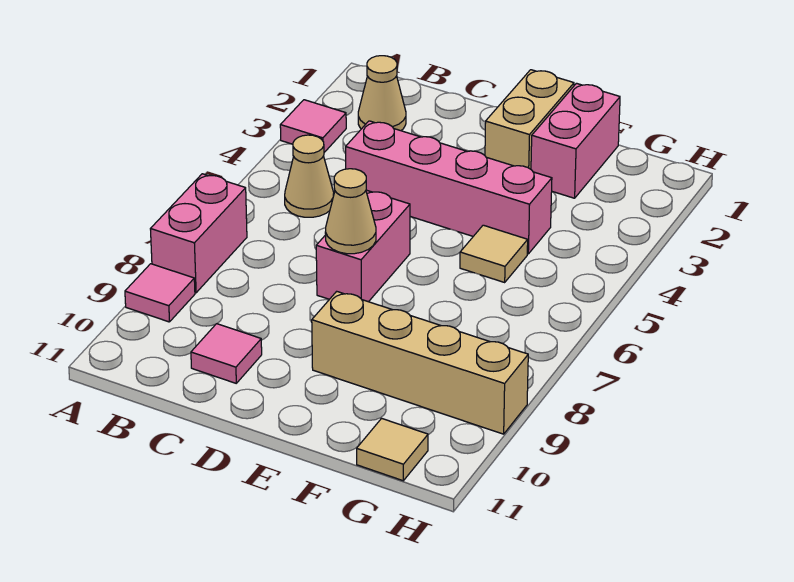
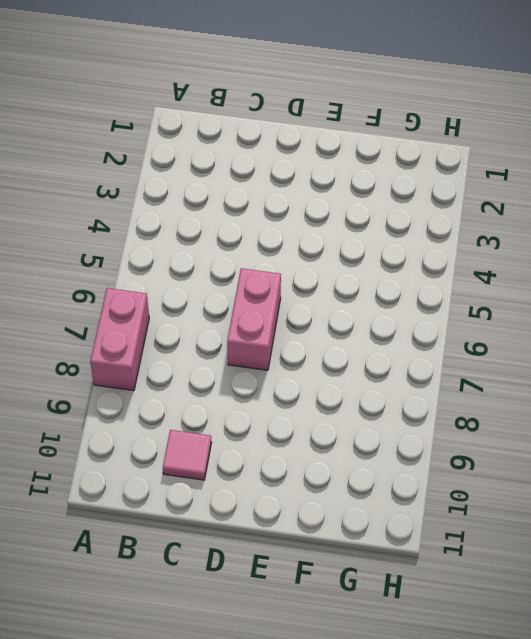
none -> pink 1x1 tile [280,100,346,152]
none -> pink 1x1 tile [125,264,195,322]
none -> tan 1x1 cone [358,56,406,131]

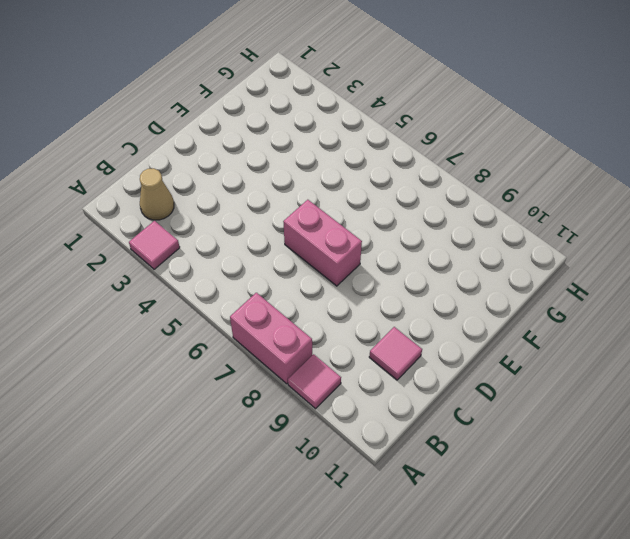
none -> tan 1x1 cone [285,135,334,217]
none -> pink 1x4 brick [346,121,552,254]
none -> tan 1x2 brick [485,70,574,169]

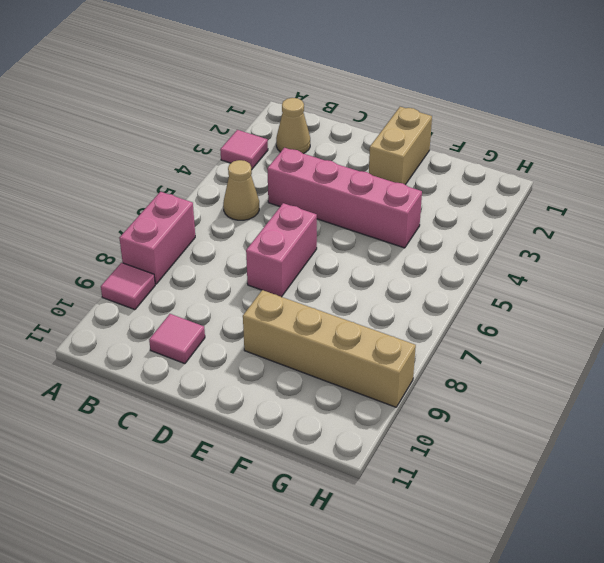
none -> pink 1x2 brick [531,83,620,198]
none -> tan 1x1 tile [460,225,528,282]
none -> tan 1x1 tile [357,418,428,481]

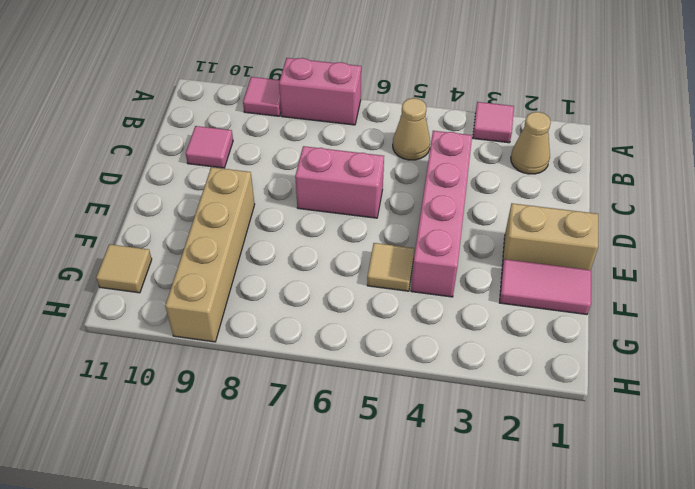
pink 1x2 tile [500,259,591,315] -> pink 1x2 brick [531,83,620,198]
none -> tan 1x1 cone [325,169,376,254]

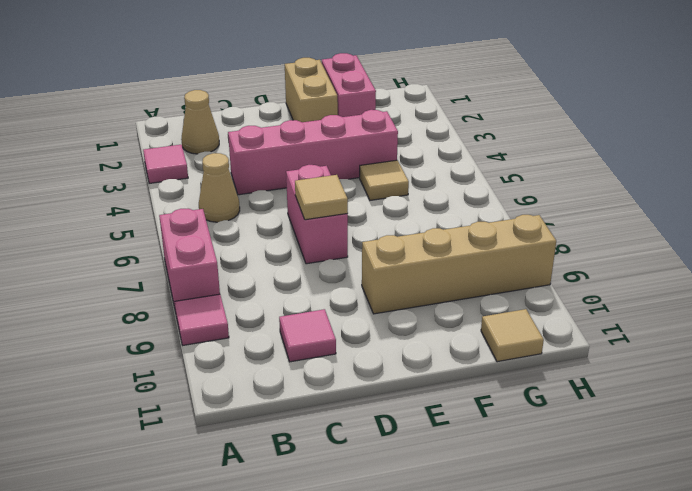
tan 1x1 tile [295,175,348,220] -> tan 1x1 cone [325,169,376,254]

